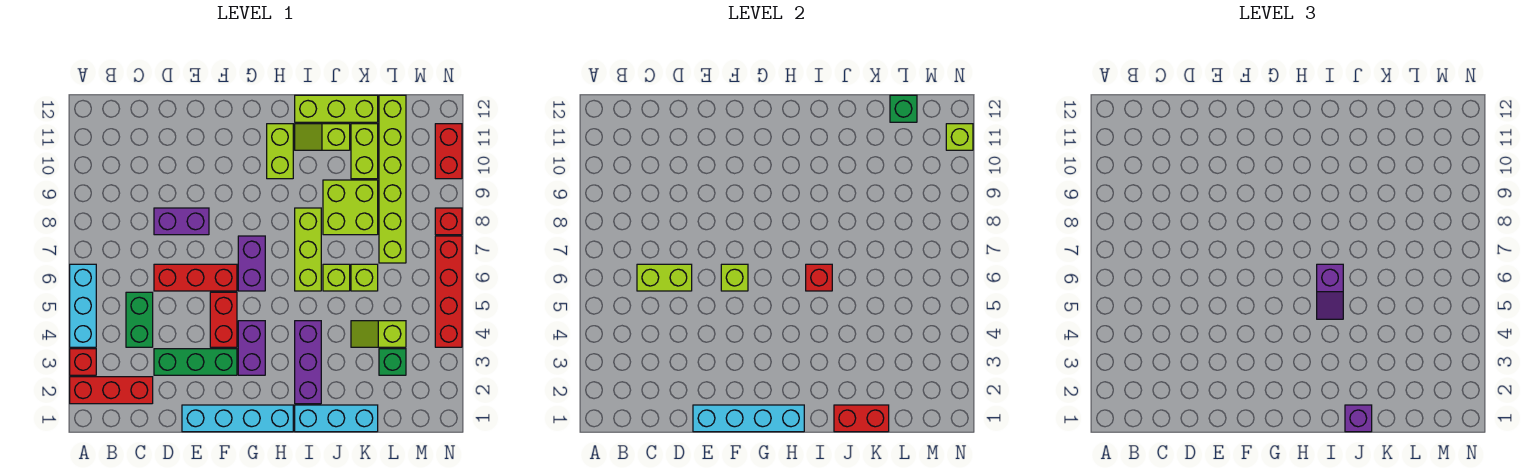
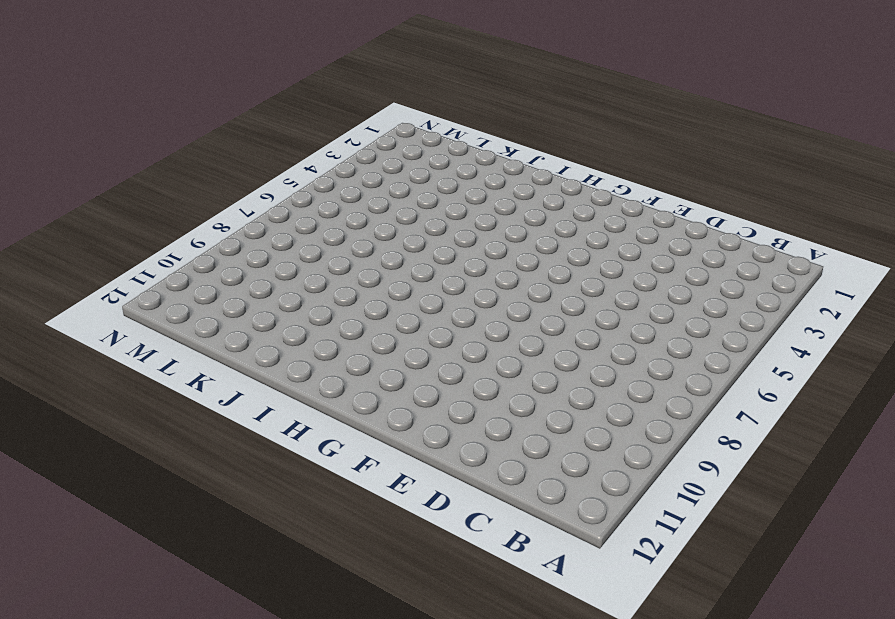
none -> red 1x3 brick [70,377,153,404]
none -> red 1x1 brick [70,349,96,375]
none -> cyan 1x3 brick [70,264,96,347]
none -> green 1x2 brick [126,292,153,347]

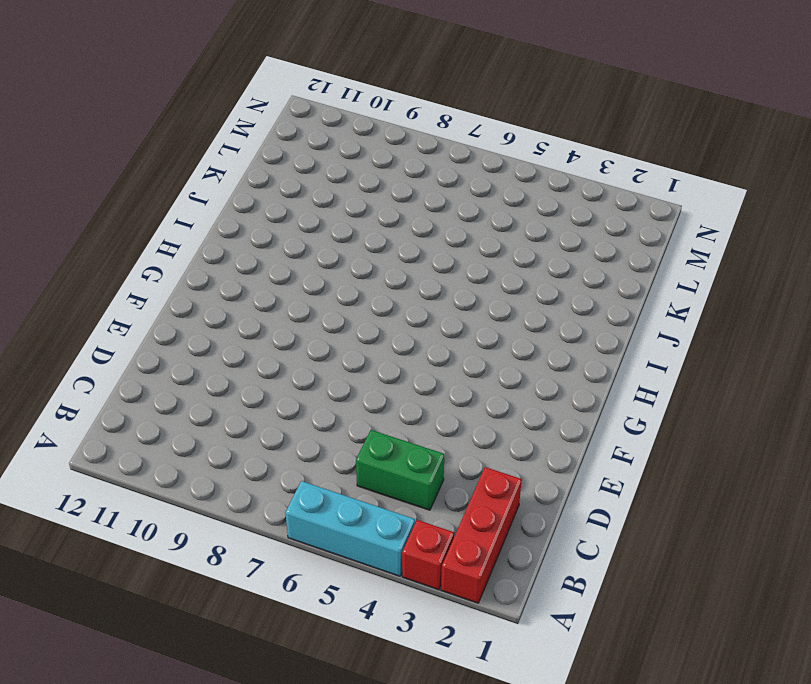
none -> green 1x3 brick [154,349,237,375]
none -> red 1x3 brick [154,264,237,291]
none -> purple 1x2 brick [154,208,209,235]
none -> cyan 1x4 brick [182,405,293,432]

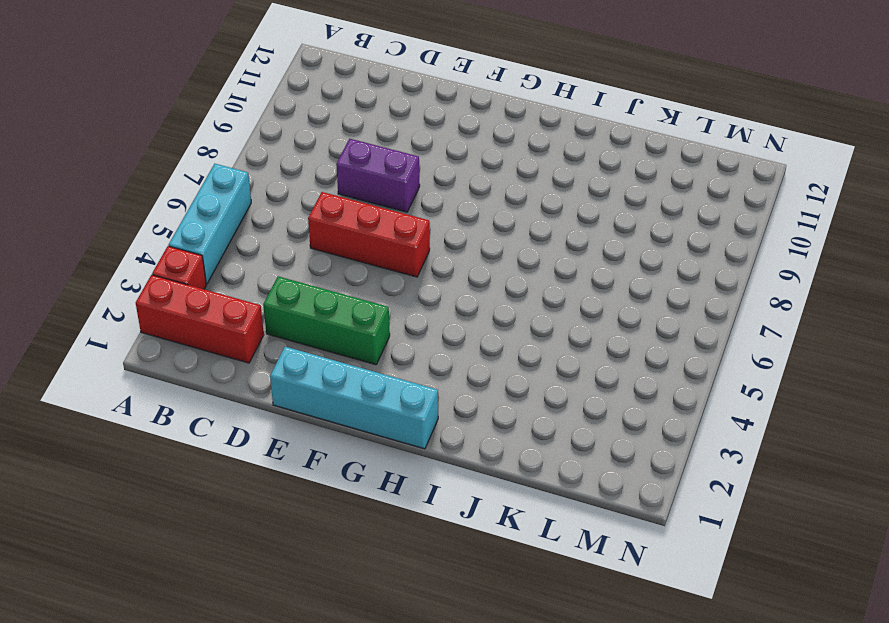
none -> green 1x2 brick [126,292,153,347]
none -> red 1x2 brick [210,292,237,347]
none -> purple 1x2 brick [238,321,265,375]
none -> purple 1x2 brick [238,236,265,291]

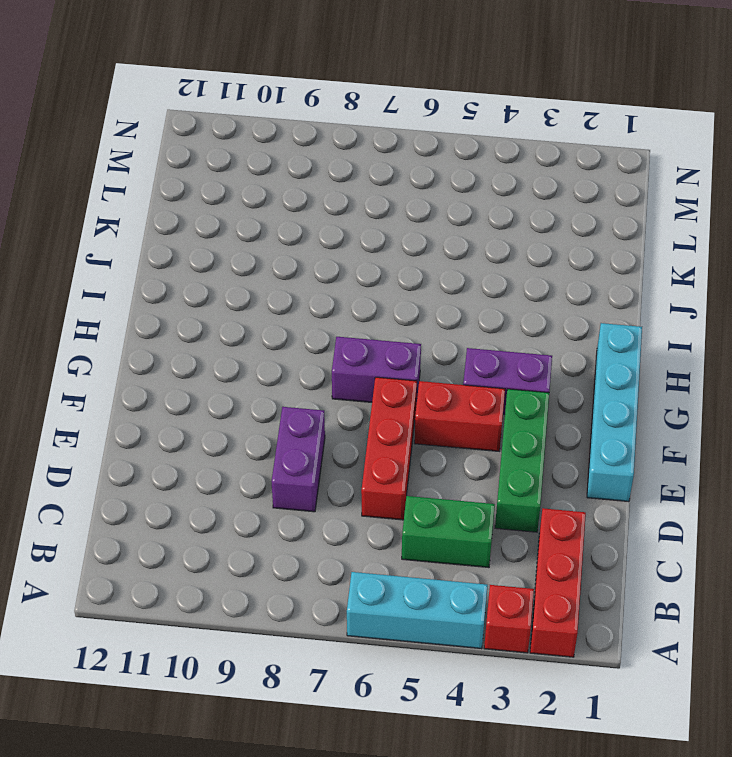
none -> lime 1x2 brick [267,124,293,179]
none -> cyan 1x3 brick [295,405,378,432]
none -> purple 1x3 brick [295,321,321,404]
none -> lime 1x3 brick [295,208,321,291]

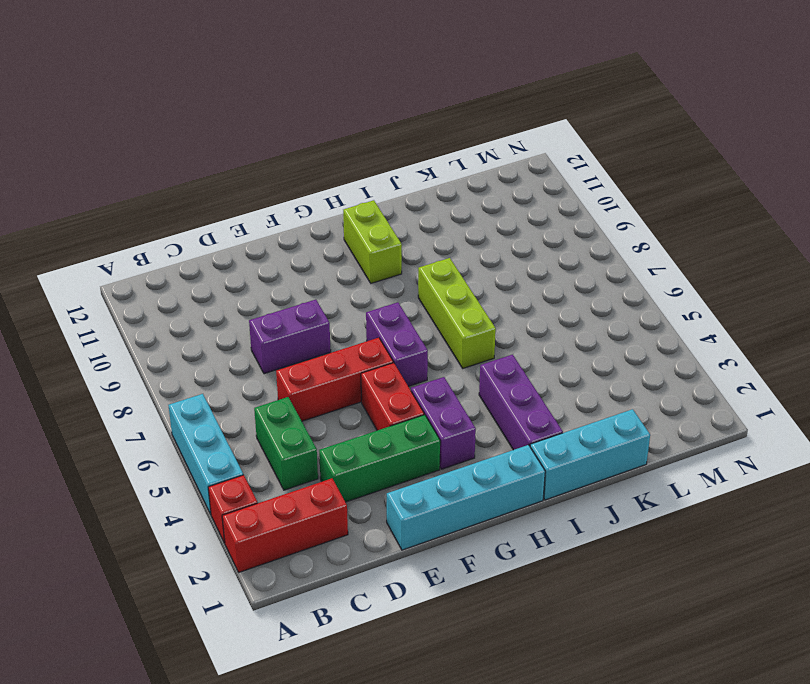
none -> lime 1x2 slope [295,124,350,150]
none -> lime 1x3 brick [295,95,378,122]
none -> lime 1x1 brick [323,264,350,291]
none -> lime 2x2 brick [323,180,378,235]

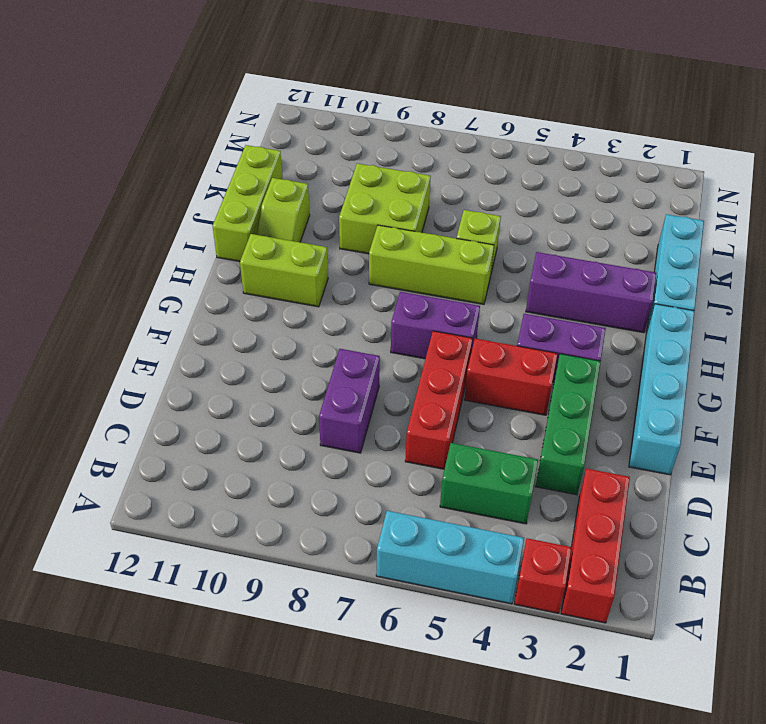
none -> lime 1x2 slope [351,321,406,347]
none -> lime 1x1 brick [351,264,378,291]
none -> lime 1x2 brick [351,124,378,179]
none -> green 1x1 brick [379,349,406,375]

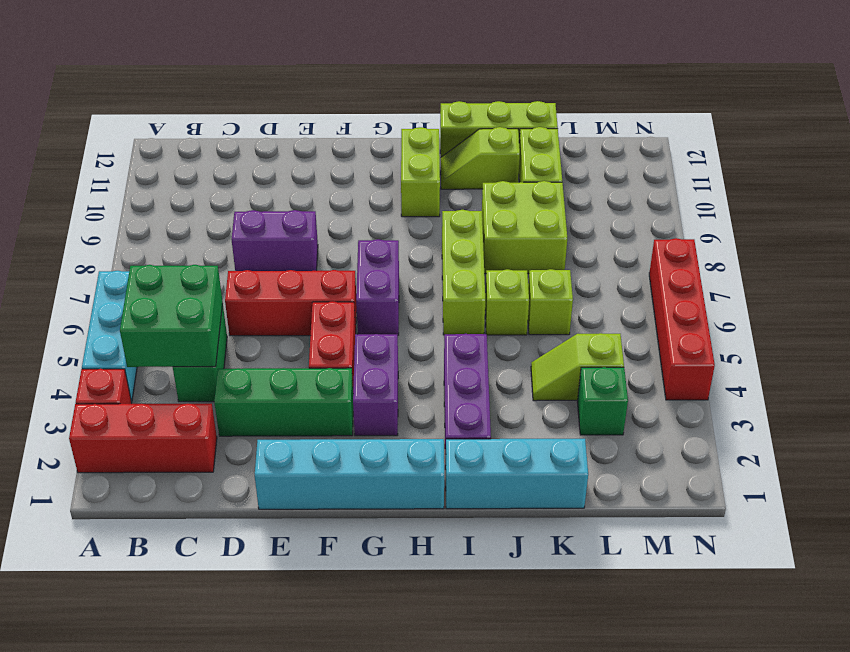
green 2x2 brick [120,265,223,367] -> none
none -> lime 1x6 brick [379,95,406,263]
none -> red 1x1 brick [435,208,462,235]
none -> red 1x2 brick [435,124,462,179]
none -> lime 1x2 brick [637,264,692,291]

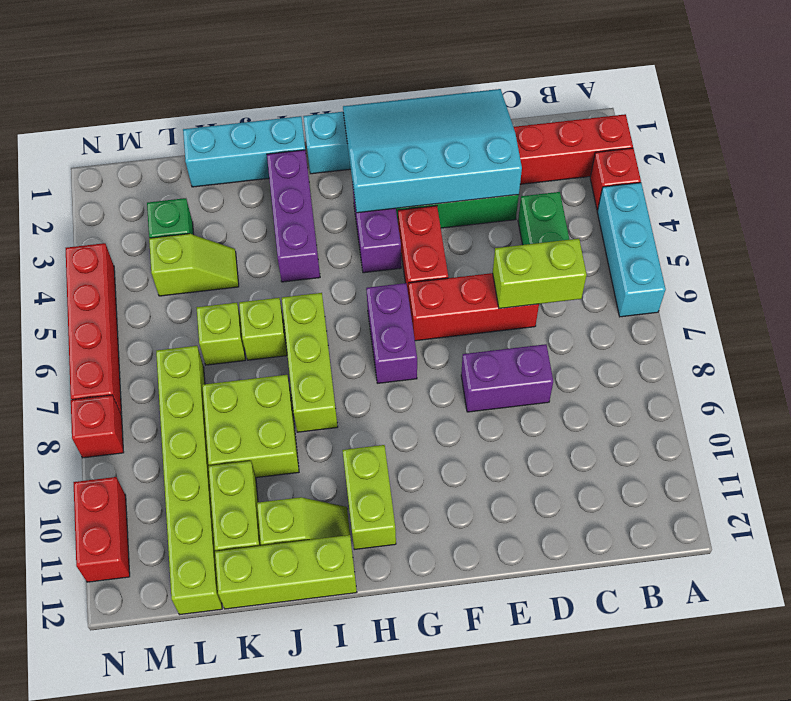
cyan 3x4 slope [343,89,522,213] -> cyan 1x4 brick [693,405,804,432]
none -> lime 1x1 brick [721,264,748,291]
none -> red 1x1 brick [806,264,832,291]
none -> red 1x2 brick [834,405,889,432]
none -> green 1x1 brick [890,95,917,122]

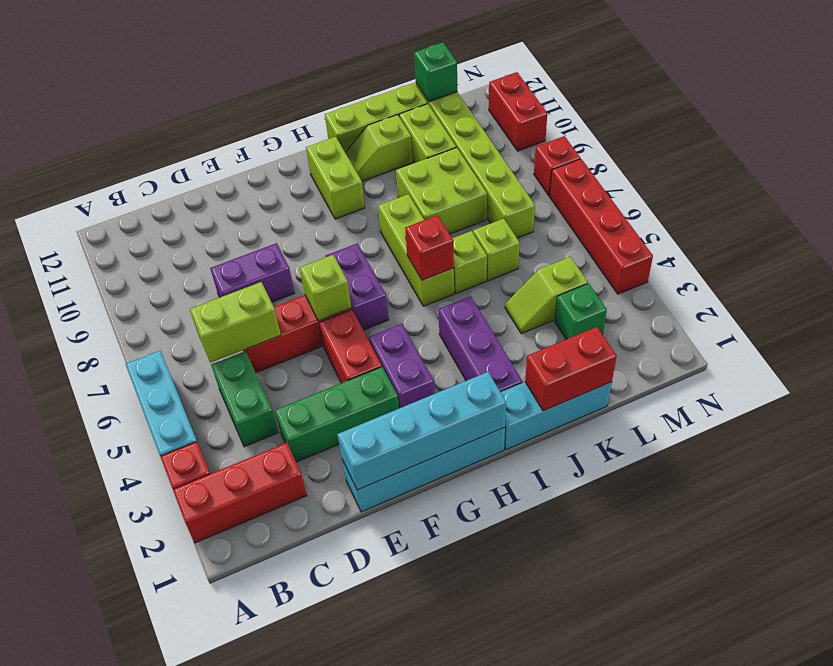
none -> lime 1x1 brick [946,124,973,150]
none -> purple 1x2 slope [1317,264,1343,319]
none -> purple 1x1 brick [1345,405,1372,432]

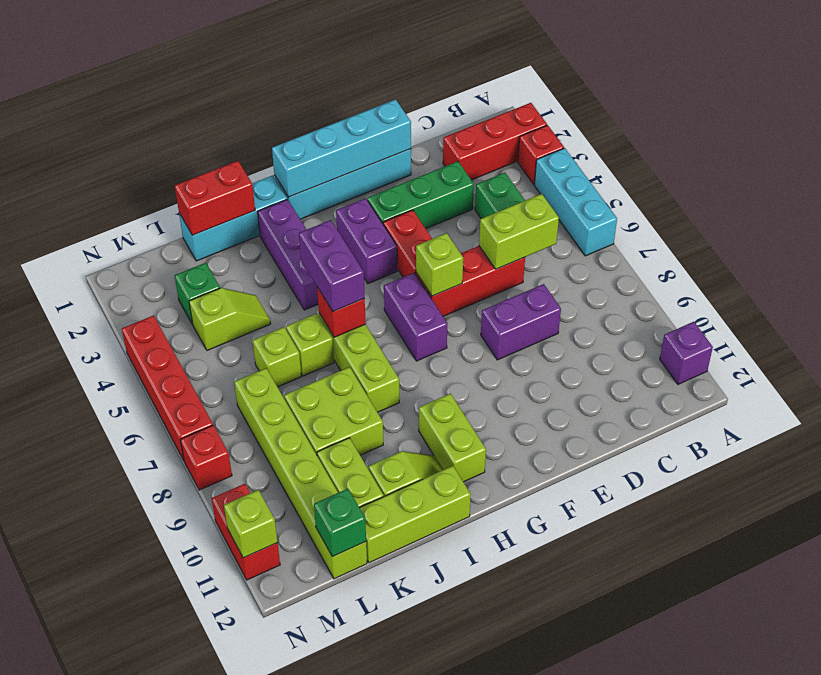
purple 1x1 brick [660,322,713,384] -> purple 1x1 brick moved to [1345,405,1372,432]
purple 1x2 brick [299,220,365,311] -> purple 1x2 slope [1317,264,1343,319]

